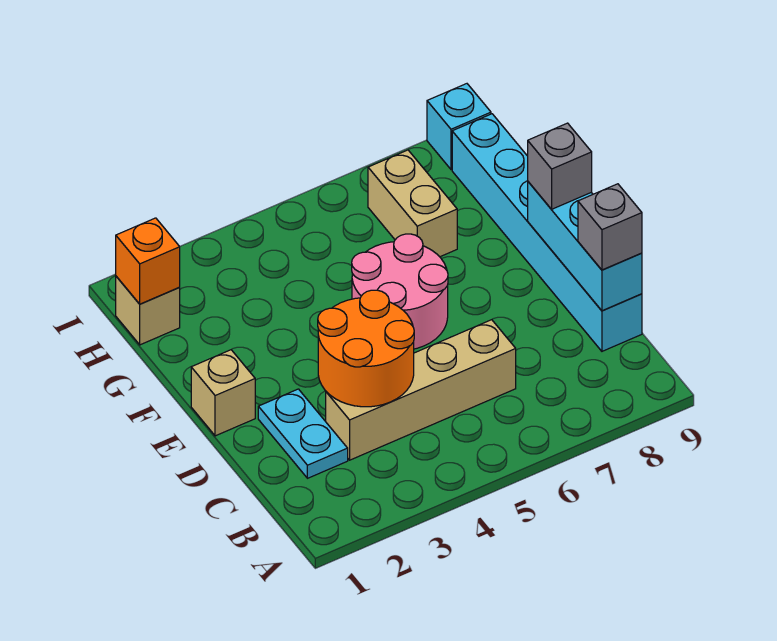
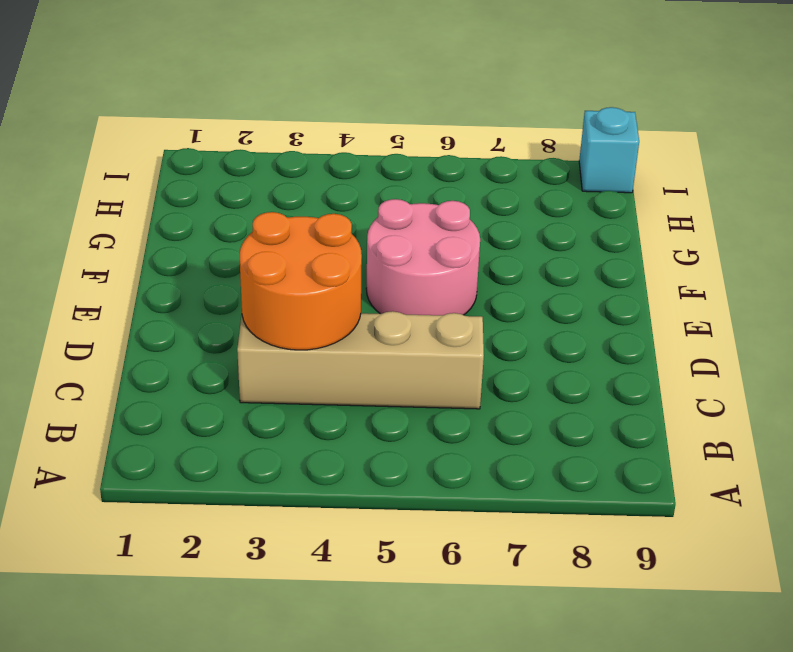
none -> cyan 1x2 plate [258,389,348,478]
none -> cyan 1x6 brick [452,114,642,351]
none -> tan 1x1 brick [191,350,255,436]

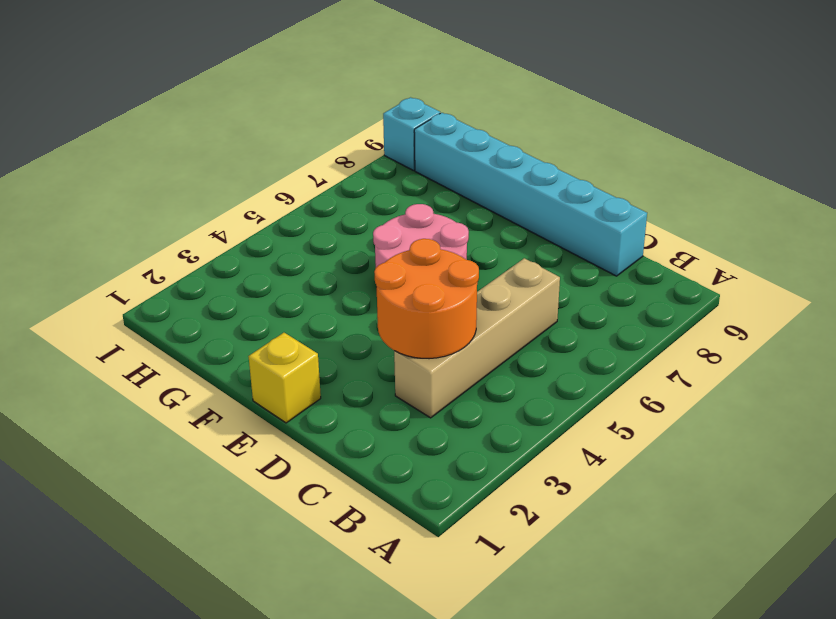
yellow 1x1 brick [248,333,321,423] -> tan 1x1 brick [191,350,255,436]
none -> cyan 1x2 plate [258,389,348,478]
none -> tan 1x2 brick [368,150,457,257]
none -> tan 1x1 brick [116,276,180,345]

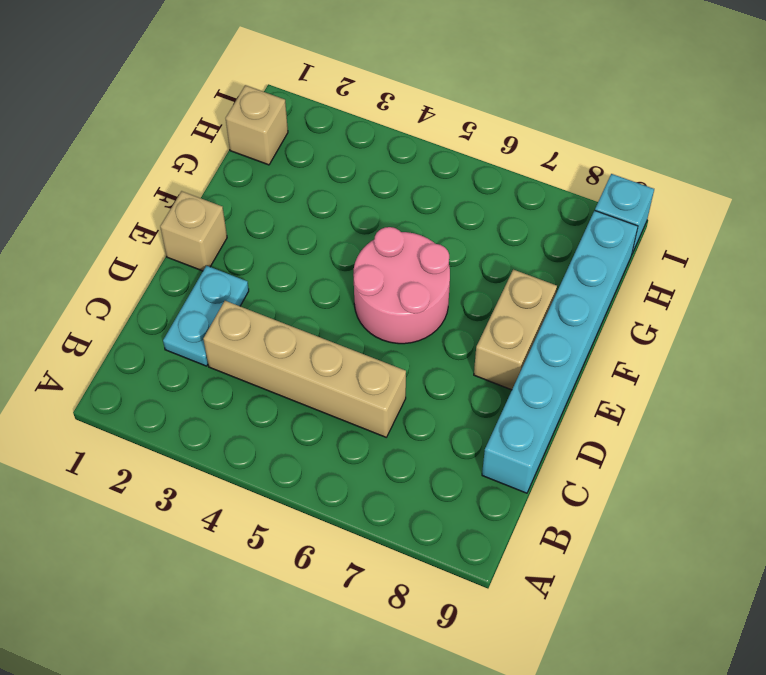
tan 1x2 brick [474,270,557,390] -> tan 1x2 brick moved to [368,150,457,257]
none -> orange 2x2 round brick [318,290,414,407]
none -> cyan 1x3 brick [528,182,642,311]
none -> orange 1x1 brick [116,218,180,304]

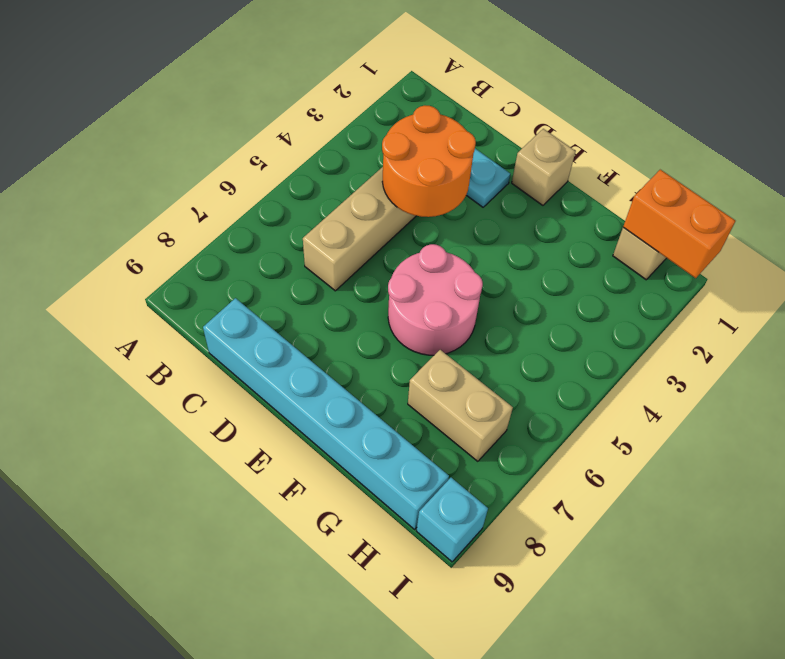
orange 1x2 brick [623,170,735,278] -> orange 1x1 brick [116,218,180,304]
none -> cyan 1x3 brick [528,182,642,311]
none -> grey 1x1 brick [578,184,642,270]
none -> grey 1x1 brick [528,123,592,209]

